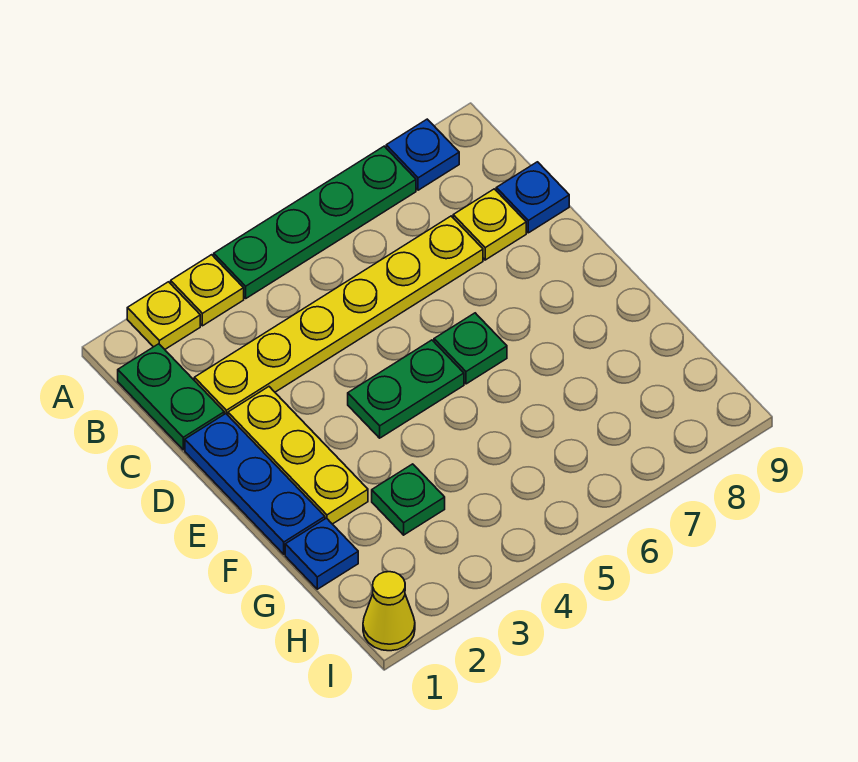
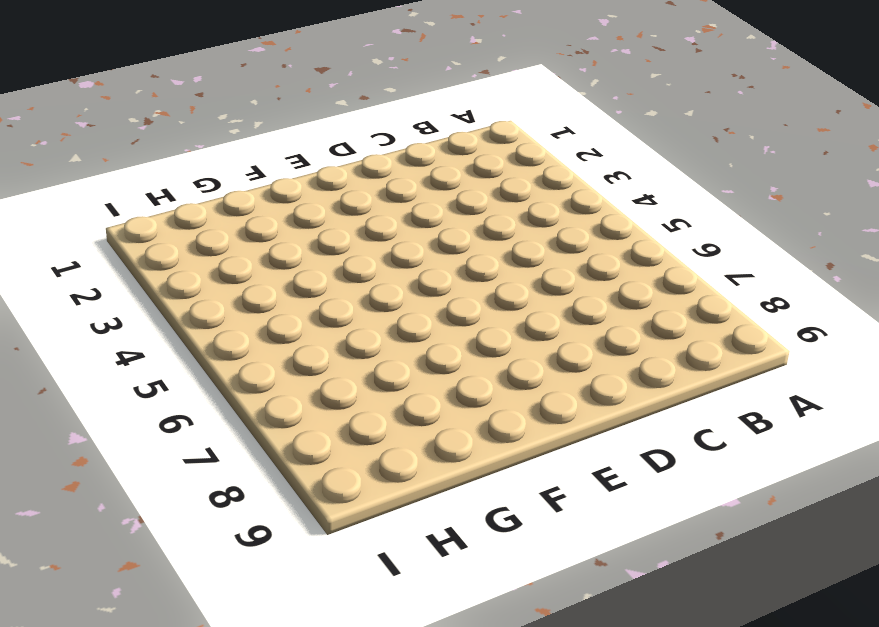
none -> yellow 1x1 plate [127,282,200,349]
none -> yellow 1x1 plate [171,255,244,326]
none -> green 1x4 plate [214,146,416,298]

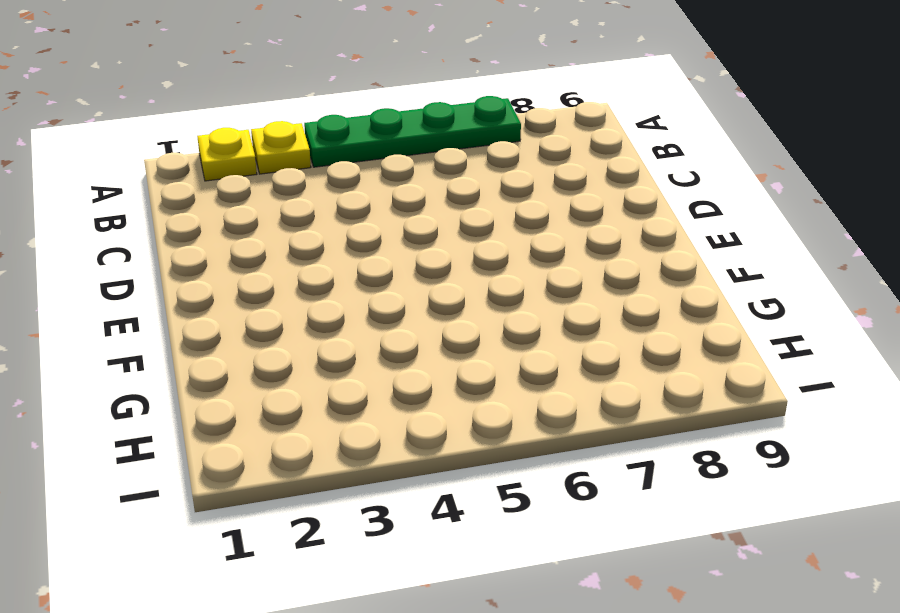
none -> blue 1x1 plate [386,119,459,190]
none -> green 1x2 plate [118,344,224,450]
none -> yellow 1x6 plate [194,216,483,415]

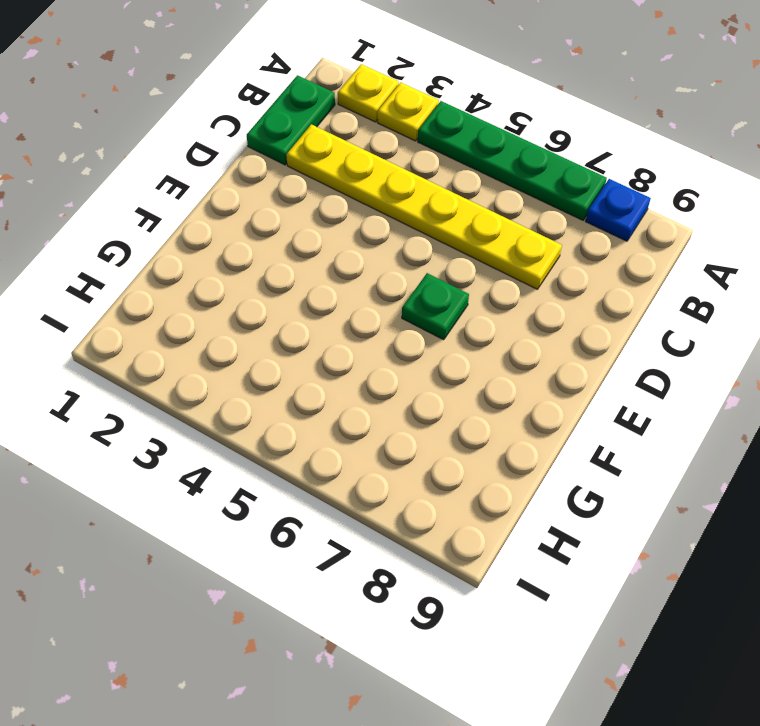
none -> yellow 1x1 plate [453,189,526,260]
none -> blue 1x1 plate [496,162,569,233]
none -> blue 1x3 plate [185,414,325,554]

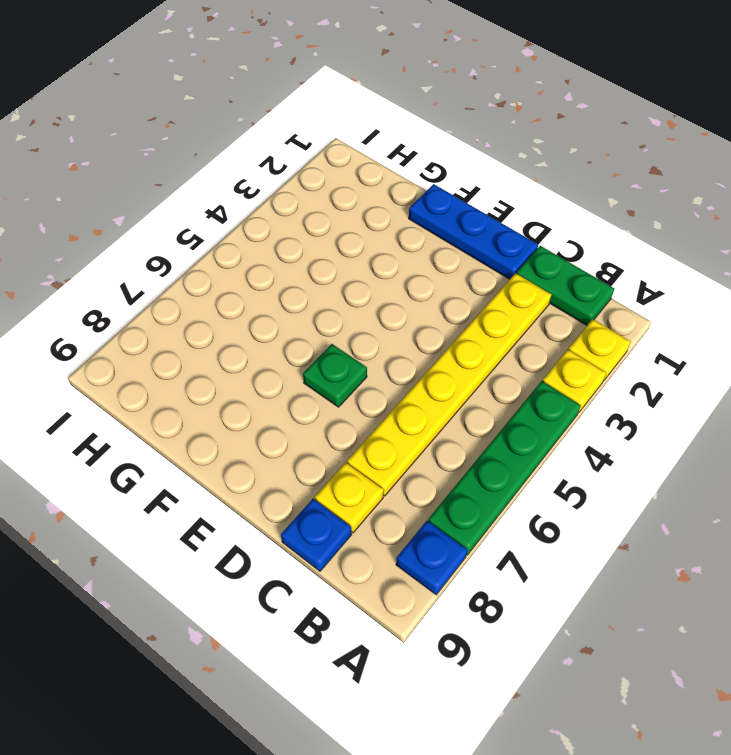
none -> yellow 1x3 plate [228,387,368,524]
none -> green 1x2 plate [348,340,464,438]
none -> blue 1x1 plate [285,518,358,589]

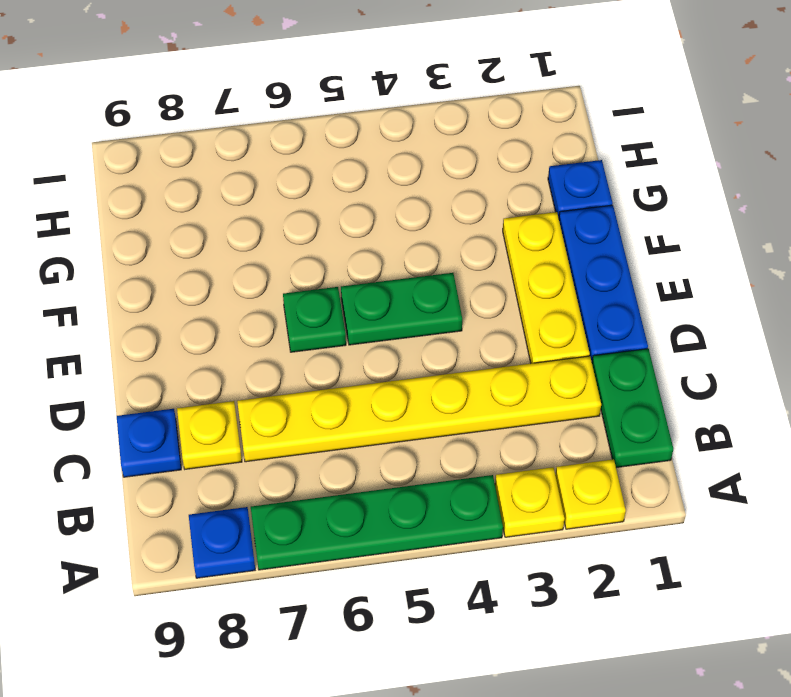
none -> green 1x1 plate [372,464,445,535]
none -> yellow 1x1 cone [363,572,415,651]

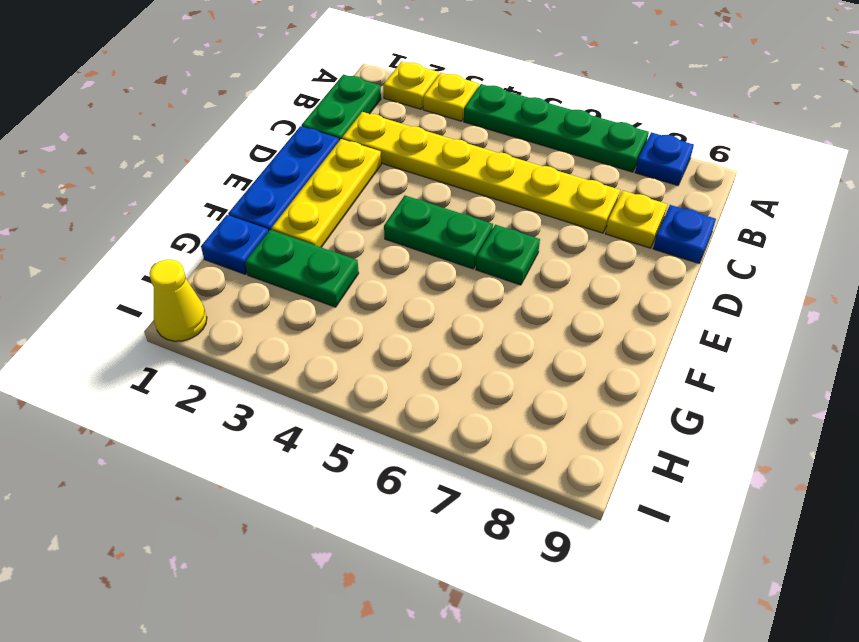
green 1x2 plate [245,230,359,307] -> green 1x1 plate [372,464,445,535]

